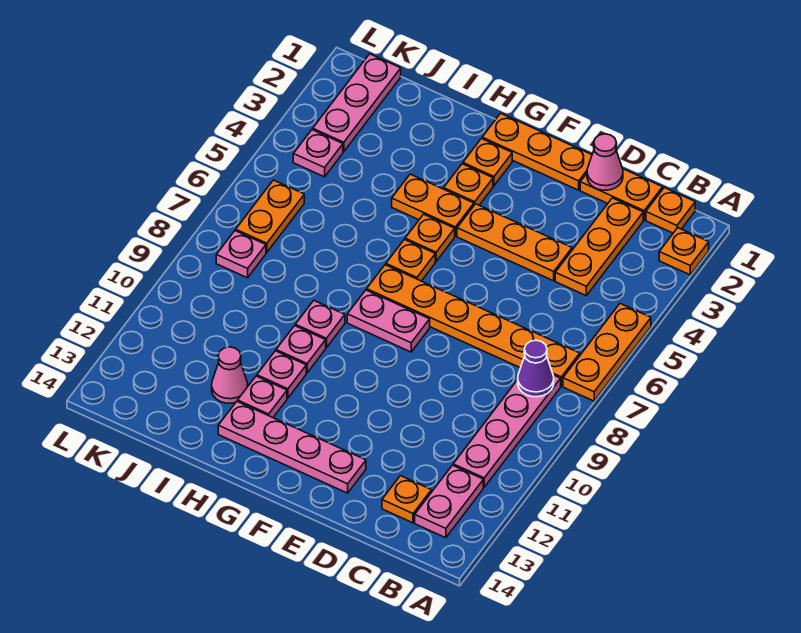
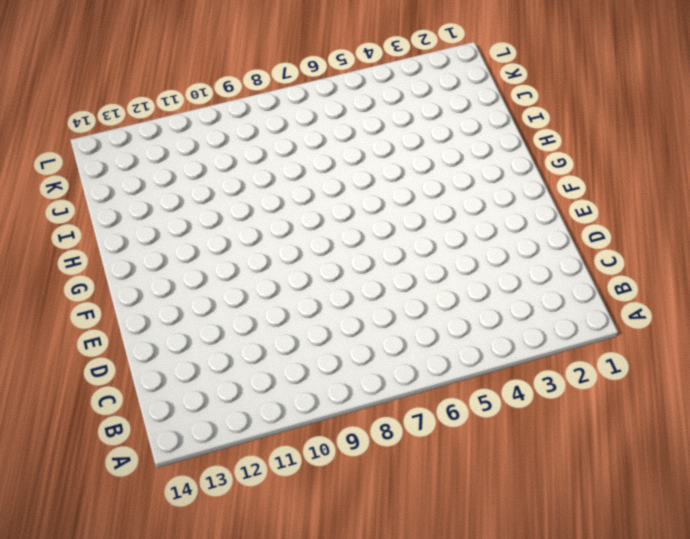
none -> orange 1x1 plate [659,228,709,275]
none -> orange 1x3 plate [563,304,651,401]
none -> orange 1x1 plate [646,188,695,233]

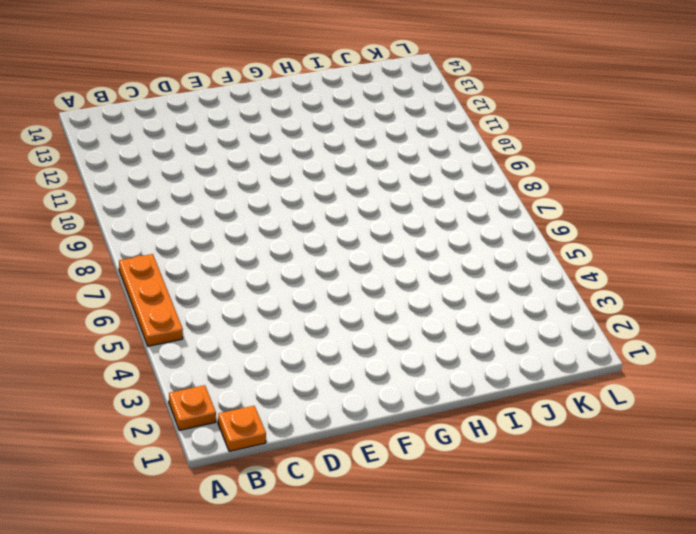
none -> orange 1x6 plate [367,265,580,386]
none -> pink 1x4 plate [453,375,561,487]
none -> pink 1x2 plate [415,465,483,538]

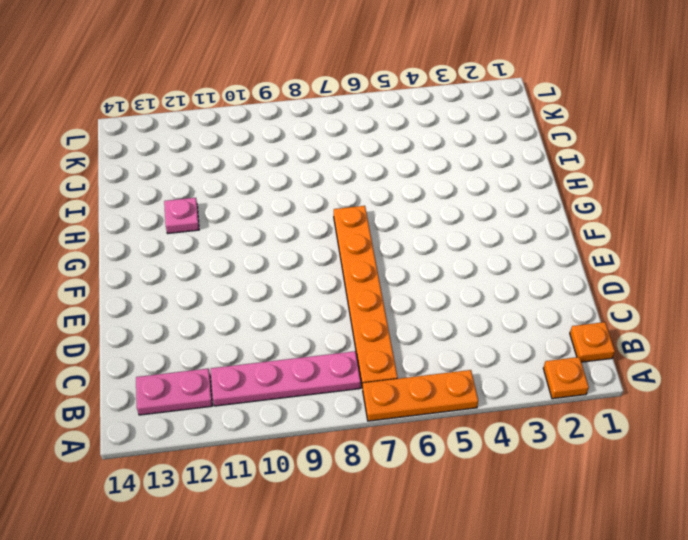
none -> orange 1x2 plate [580,169,663,220]
none -> orange 1x3 plate [555,198,643,296]
none -> orange 1x1 plate [382,476,431,523]

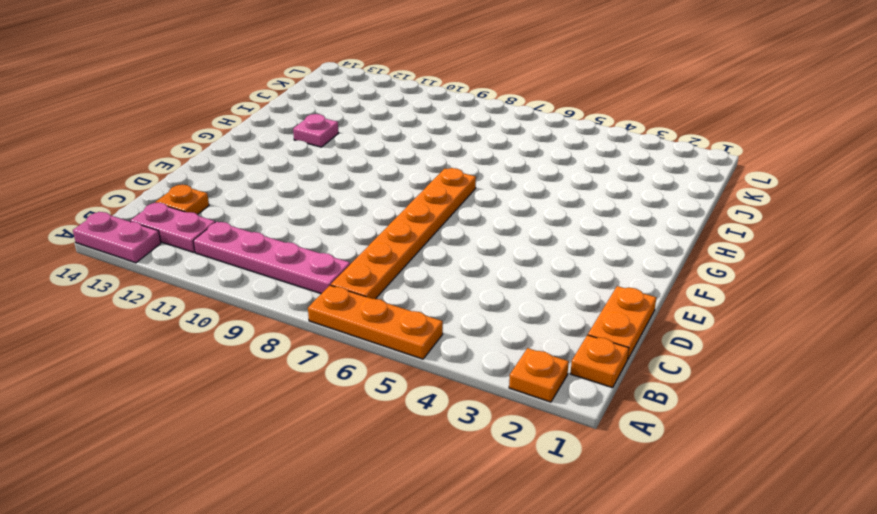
pink 1x2 plate [73,212,161,263] -> pink 1x2 plate turned to [347,290,430,352]
none -> orange 1x3 plate [555,198,643,296]
none -> orange 1x3 plate [457,204,572,281]
none -> orange 1x3 plate [482,113,592,190]

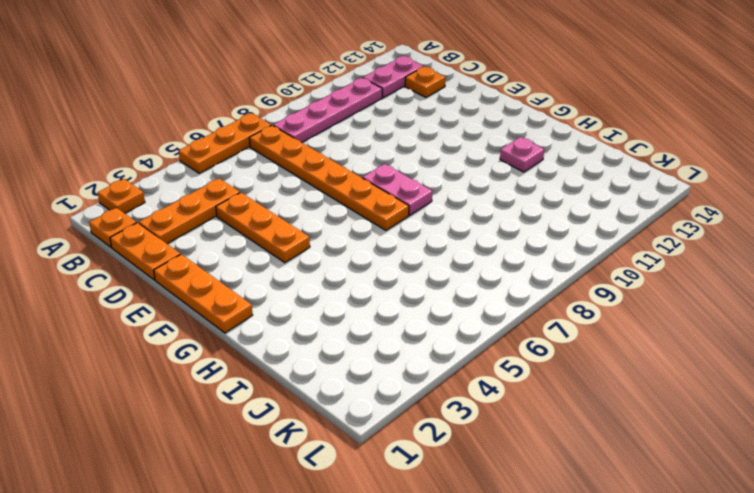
none -> pink 1x4 plate [218,401,366,493]
none -> orange 1x1 plate [463,139,512,186]
none -> orange 1x1 plate [444,164,493,205]

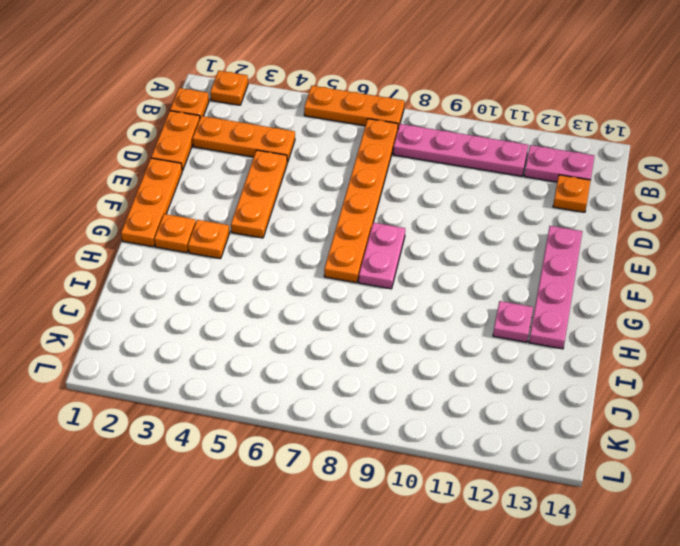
none -> orange 1x2 plate [392,174,474,236]
none -> orange 1x1 plate [405,214,455,261]
none -> orange 1x1 plate [386,240,435,281]

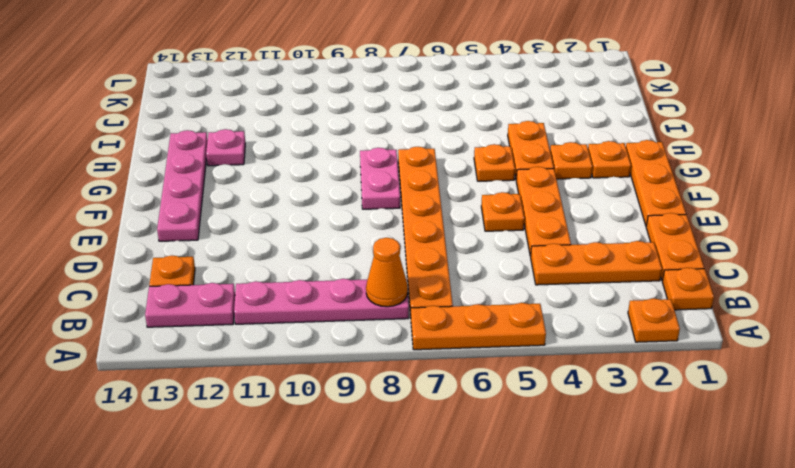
orange 1x1 cone [366,238,408,307] -> purple 1x1 cone [518,340,554,397]
orange 1x1 plate [481,192,524,231] -> orange 1x1 plate moved to [386,240,435,281]
none -> pink 1x1 plate [295,301,345,348]
none -> pink 1x1 plate [276,326,326,373]
none -> pink 1x1 plate [257,351,306,398]

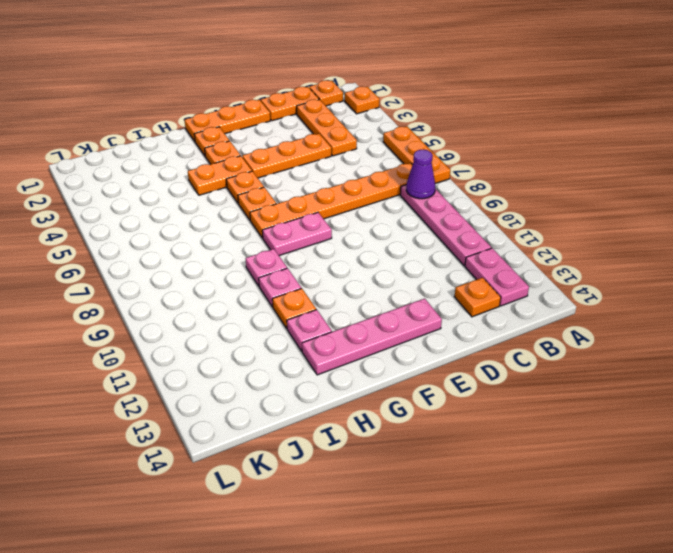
orange 1x1 plate [272,288,316,328] -> pink 1x1 plate [257,351,306,398]
none -> pink 1x1 cone [212,347,248,403]
none -> pink 1x3 plate [313,54,401,152]
none -> pink 1x1 plate [293,130,343,177]

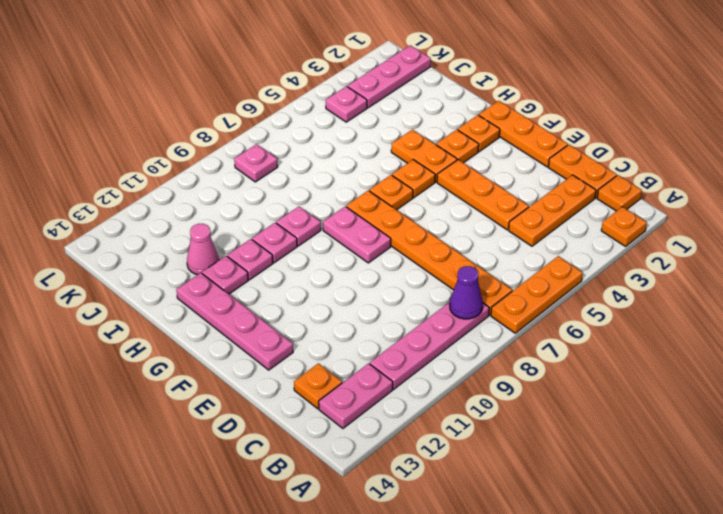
none -> orange 1x2 plate [236,180,304,253]
none -> pink 1x1 cone [587,134,623,190]

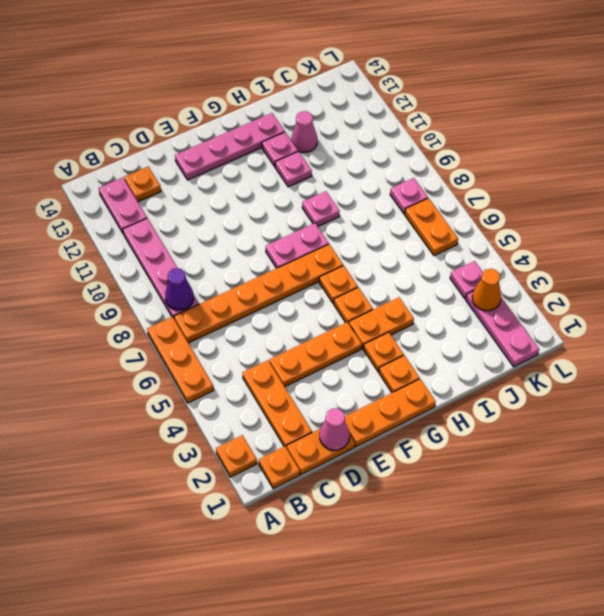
orange 1x1 cone [472,269,501,311] -> none
none -> pink 1x1 plate [276,326,326,373]

